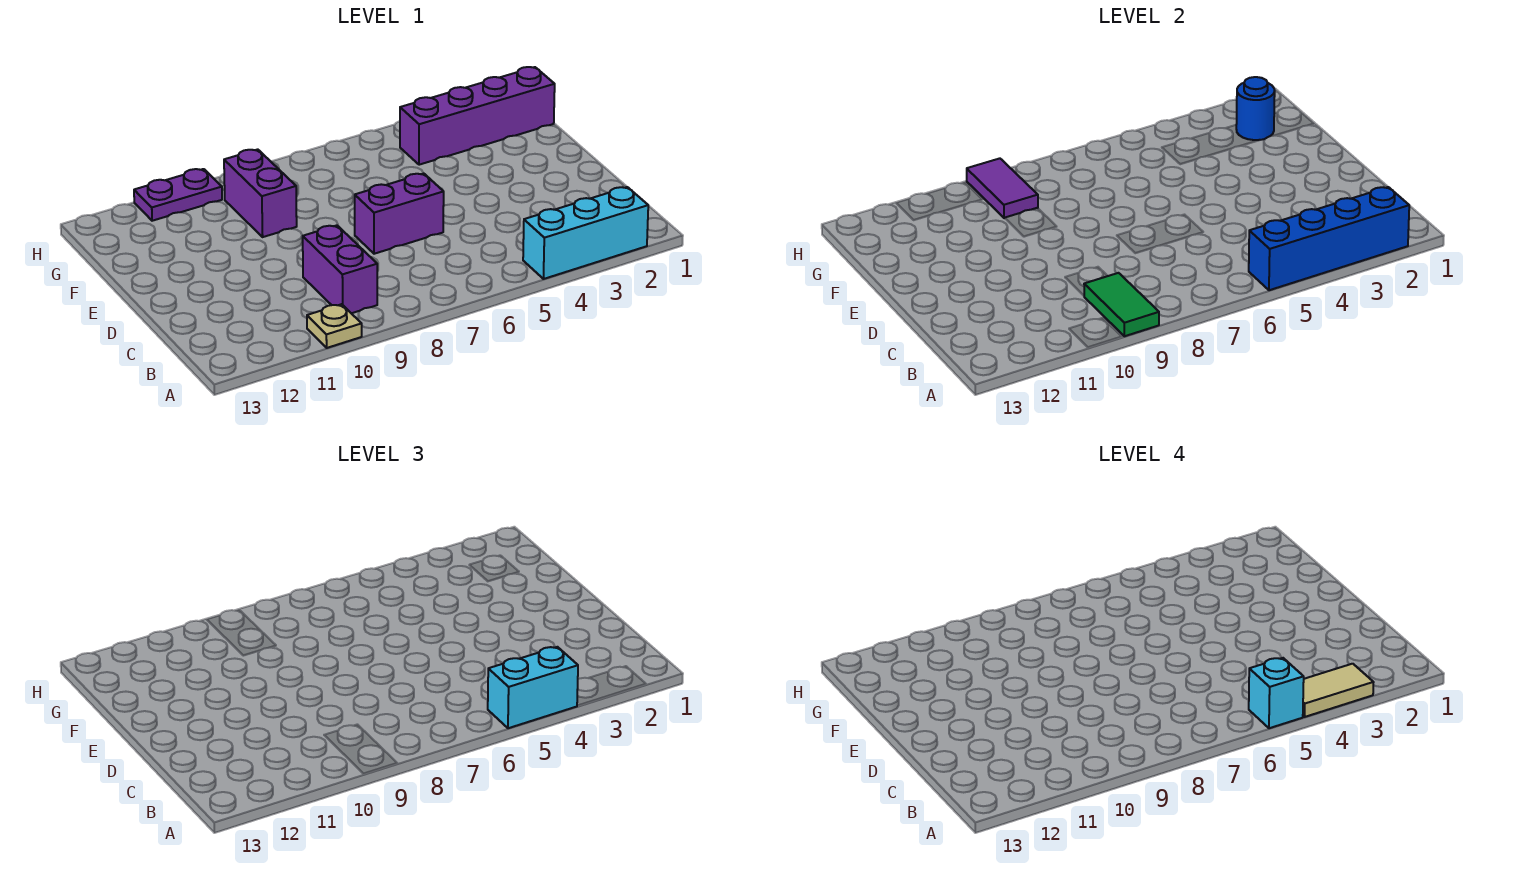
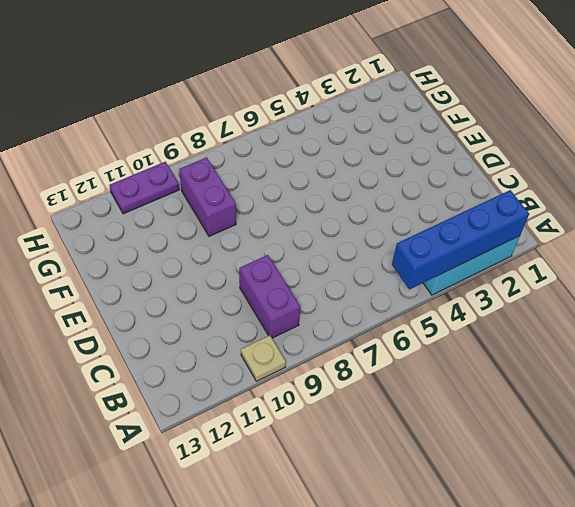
none -> purple 1x2 brick [355,173,444,254]
none -> purple 1x4 brick [400,67,555,165]
none -> green 1x2 tile [1084,273,1159,336]

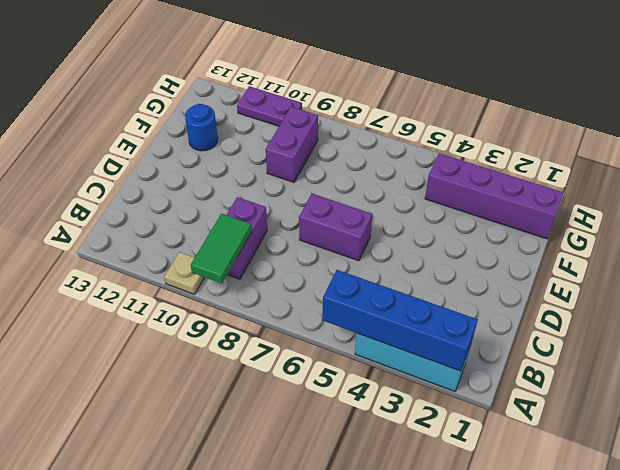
blue 1x1 round brick [185,104,218,151] -> blue 1x1 round brick moved to [1236,77,1275,140]
none -> purple 1x2 tile [967,158,1038,218]
none -> cyan 1x2 brick [488,647,578,728]
none -> tan 1x2 tile [1303,664,1374,717]

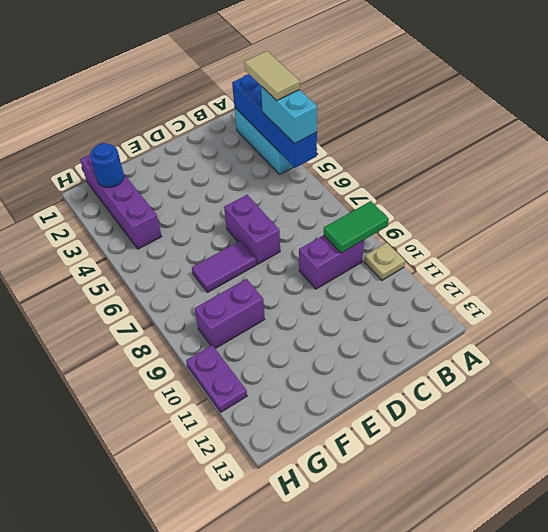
purple 1x2 tile [192,241,256,292] -> purple 1x2 tile moved to [967,158,1038,218]
none -> cyan 1x1 brick [1249,658,1304,728]

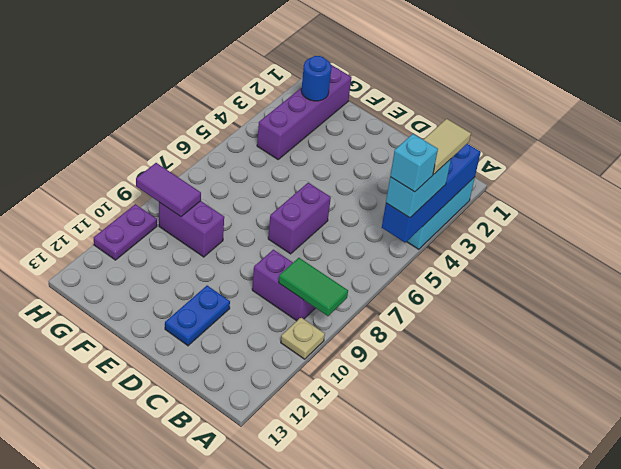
blue 1x2 plate [165,286,230,346] -> none

